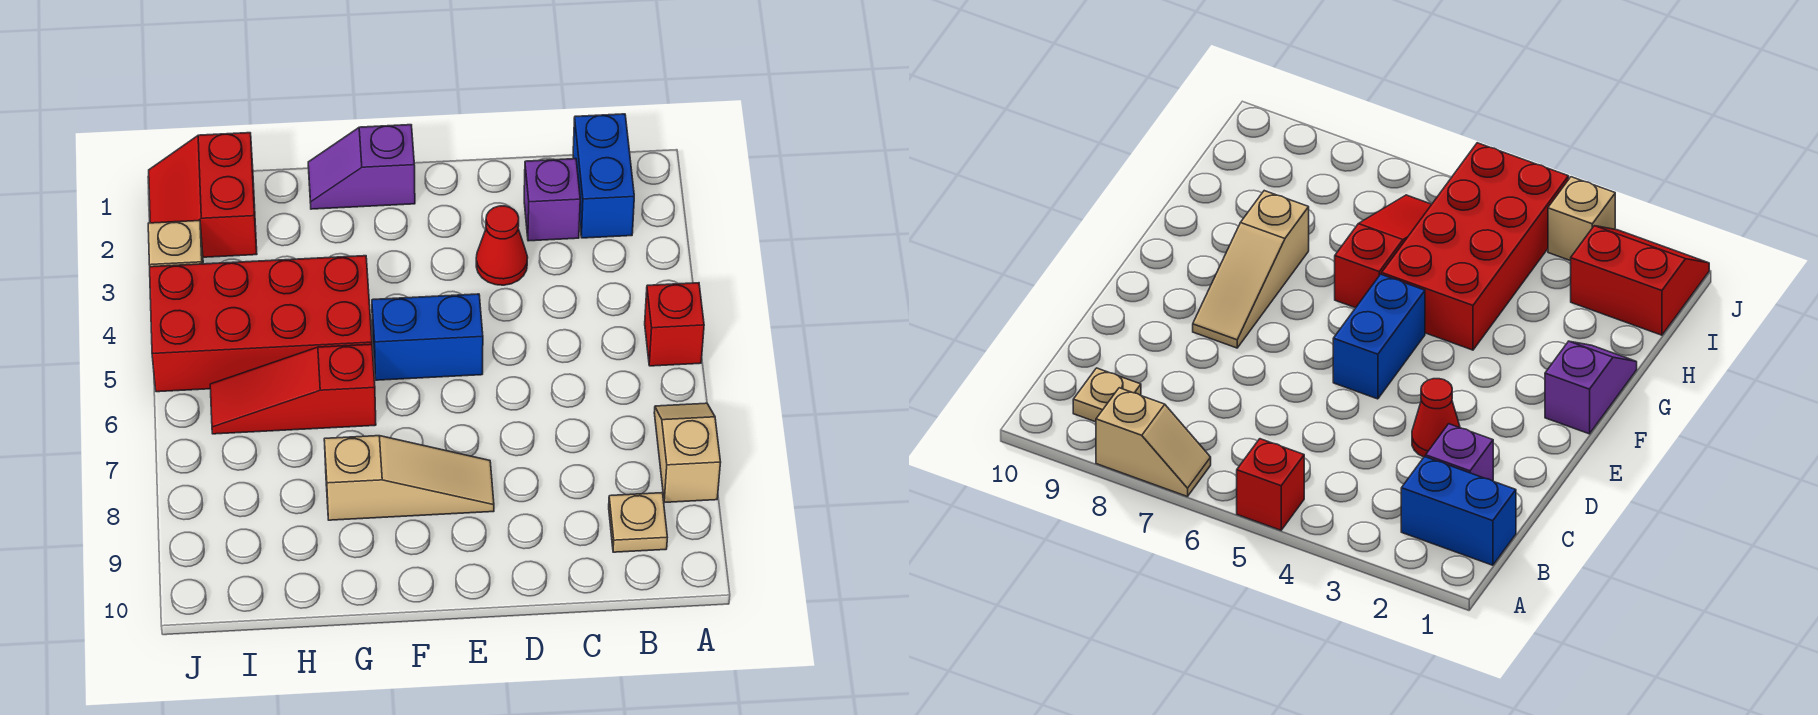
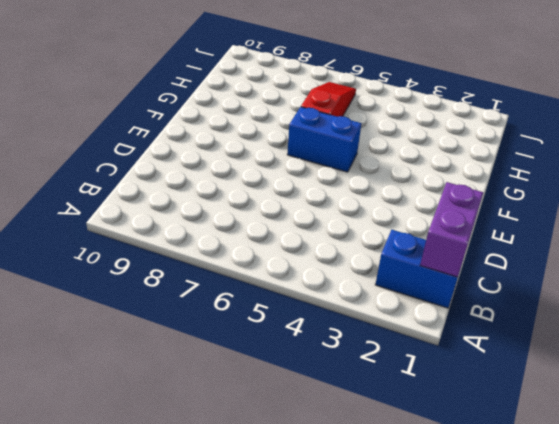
purple 1x2 brick [420,182,483,277] -> none
blue 1x2 brick [287,107,361,172] -> blue 1x2 brick turned to [372,294,483,380]
none -> red 1x1 brick [645,283,704,366]
none -> tan 1x2 slope [654,403,721,502]
none -> tan 1x1 plate [609,493,667,552]

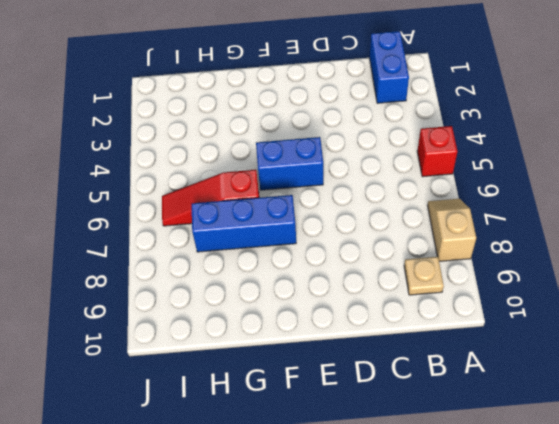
blue 1x3 brick [192,195,296,252] -> none
none -> purple 1x1 brick [524,159,580,241]
none -> red 1x1 cone [476,206,528,285]
none -> tan 1x3 slope [324,436,494,520]

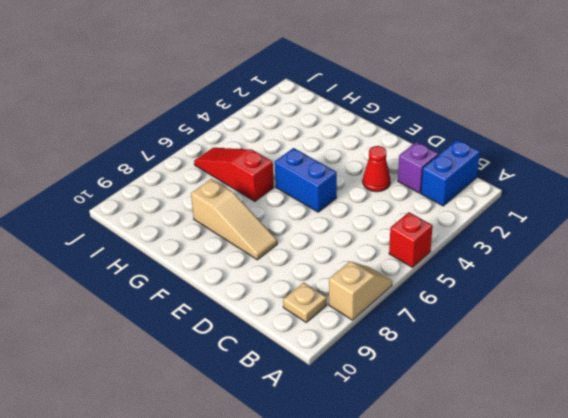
none -> purple 1x2 slope [308,125,415,209]
none -> red 2x4 brick [150,256,372,392]
none -> red 2x2 slope [149,133,257,257]

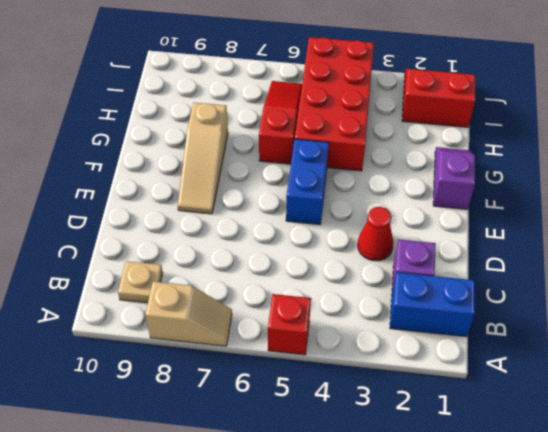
none -> tan 1x1 brick [148,221,203,267]

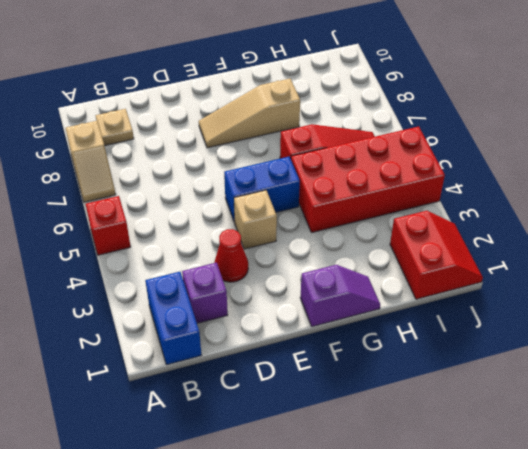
tan 1x1 brick [234,190,277,249] -> tan 1x1 brick moved to [148,221,203,267]

